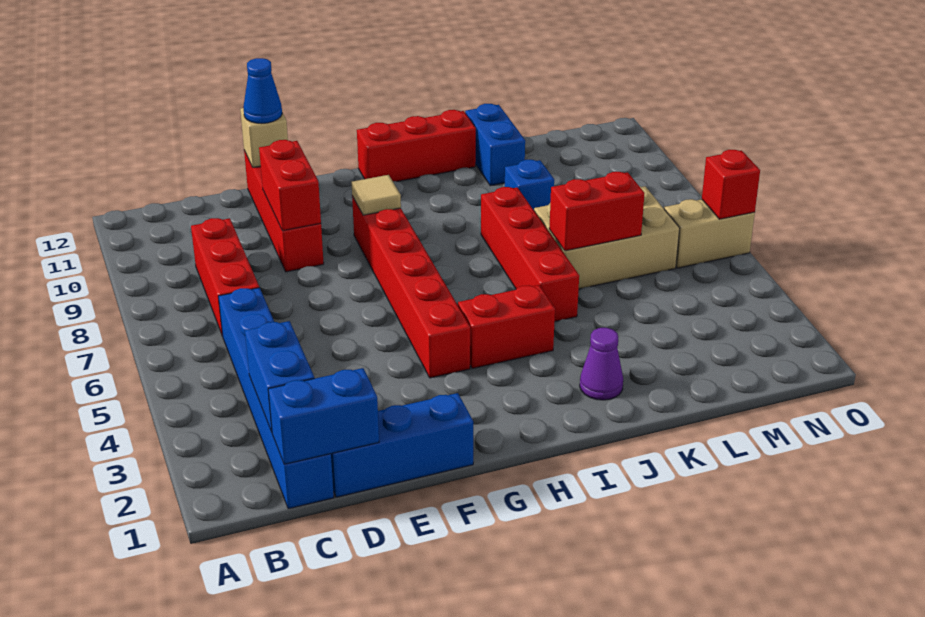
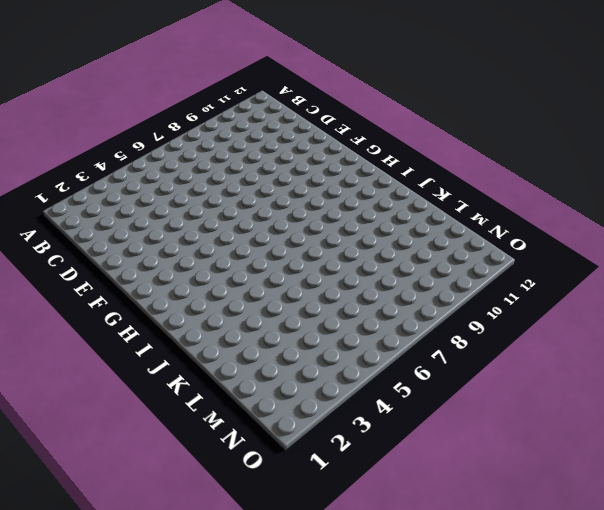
none -> blue 1x6 brick [218,288,334,509]
none -> red 1x3 brick [191,218,259,336]
none -> blue 1x3 brick [331,393,473,497]

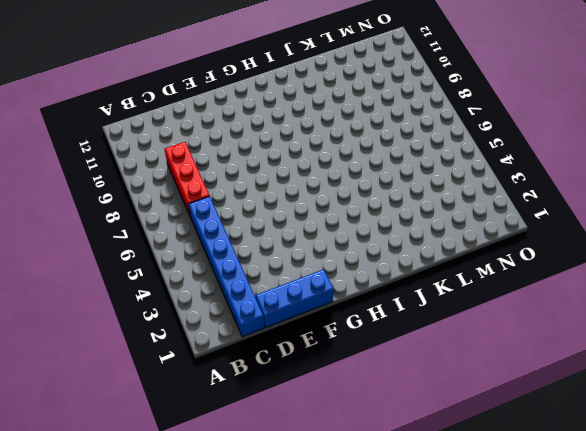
none -> red 1x4 brick [244,151,324,272]
none -> red 1x6 brick [352,196,470,378]
none -> red 1x2 brick [458,285,555,369]

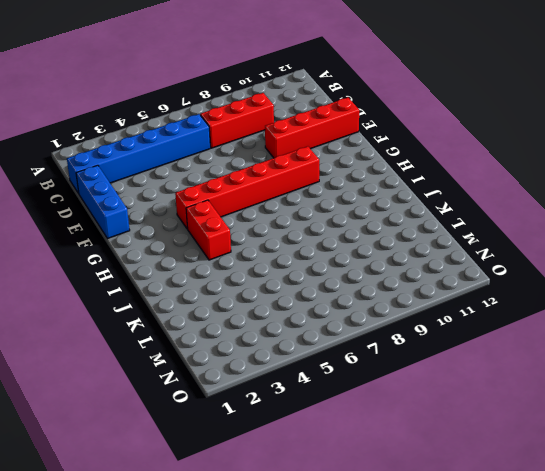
none -> red 1x3 brick [357,110,476,182]
none -> purple 1x1 cone [580,328,623,400]
none -> red 1x4 brick [481,187,579,321]

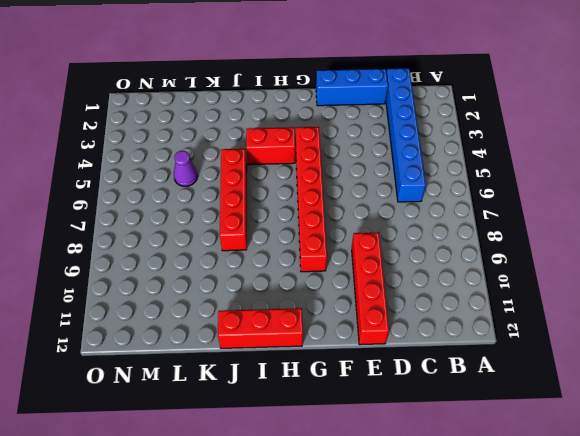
purple 1x1 cone [174,151,198,186] -> purple 1x1 cone moved to [580,328,623,400]
none -> red 1x3 brick [191,218,259,336]
none -> tan 2x3 brick [534,186,680,289]
none -> blue 1x1 brick [505,160,554,210]

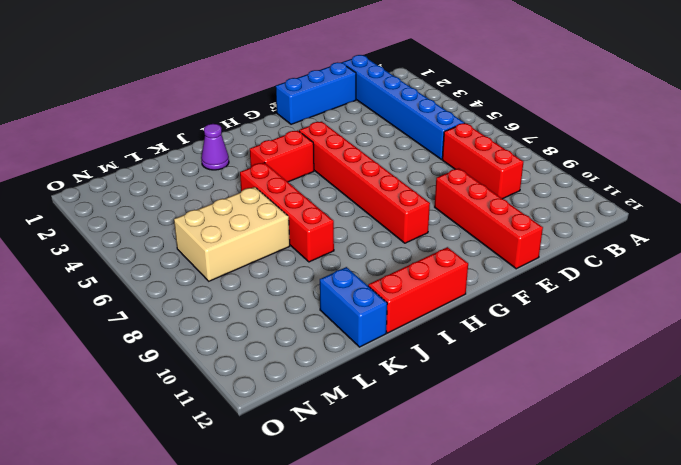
none -> blue 1x1 brick [505,160,554,210]
none -> tan 1x2 brick [664,199,755,268]
none -> blue 1x2 brick [268,368,379,464]

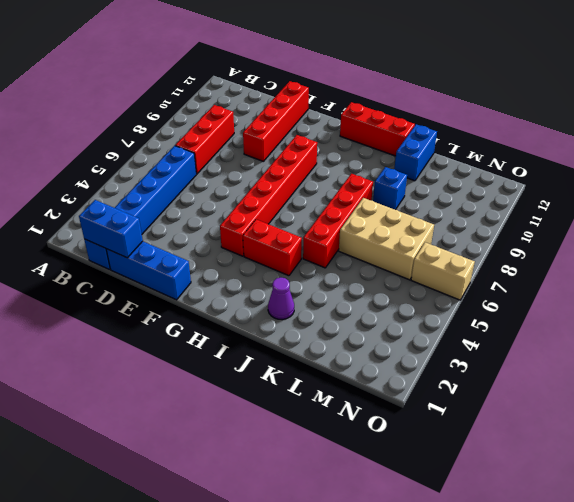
none -> blue 1x2 brick [245,321,314,432]
none -> red 1x2 brick [259,140,321,231]
none -> tan 1x1 brick [240,108,288,168]

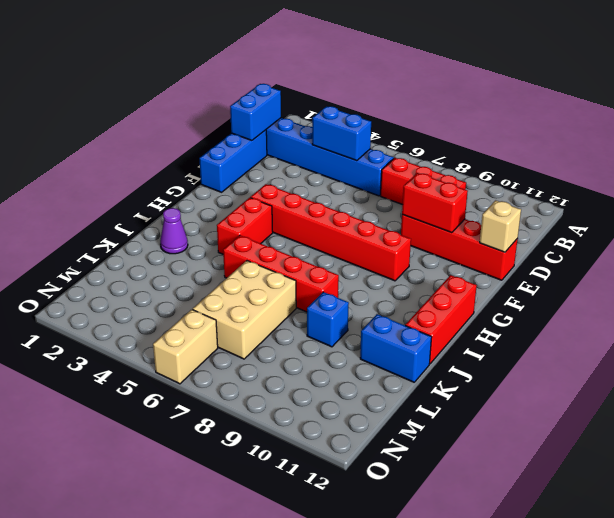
blue 1x2 brick [312,106,371,161] -> blue 1x2 brick moved to [245,321,314,432]
none -> tan 1x1 tile [351,175,401,215]
none -> red 1x2 brick [549,172,645,251]
none -> red 1x1 brick [702,150,760,219]

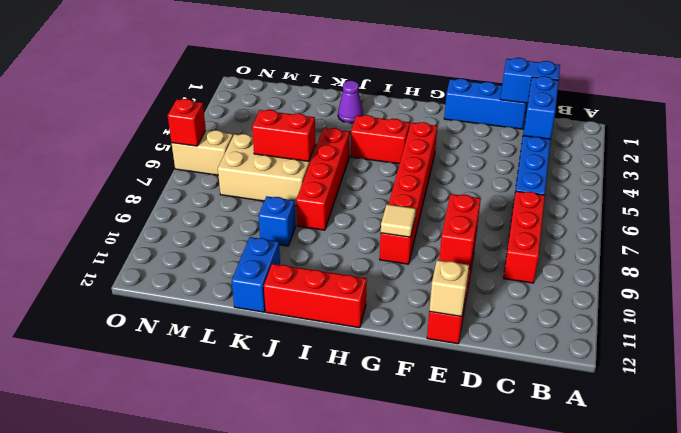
none -> blue 1x1 cone [243,58,282,123]

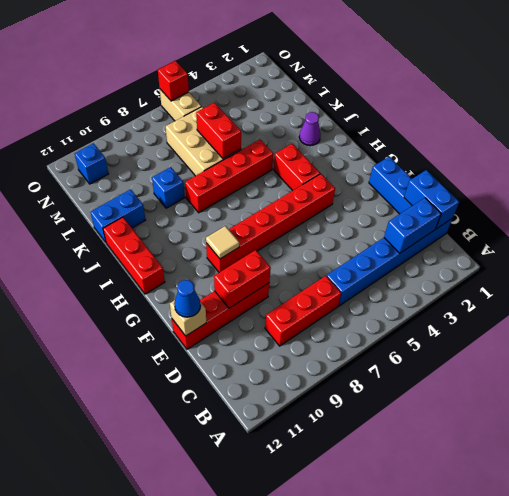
blue 1x1 brick [75,143,108,184] -> none

